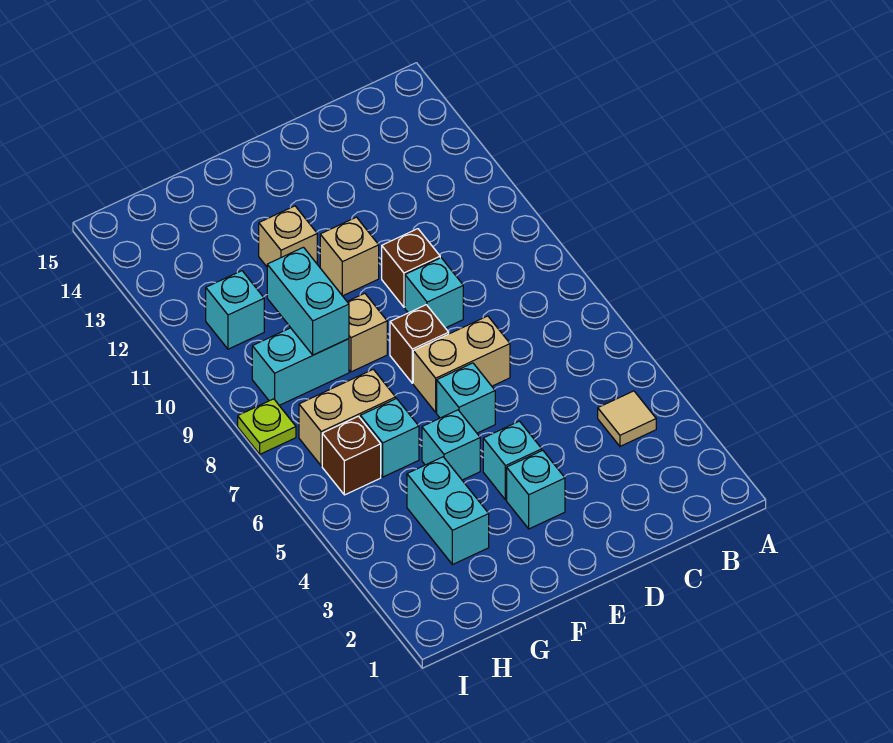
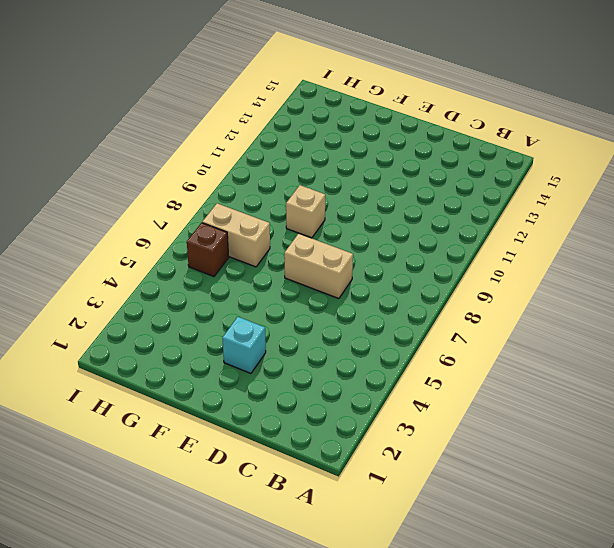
none -> tan 1x1 tile [598,391,656,446]
none -> cyan 1x1 brick [405,258,463,328]
none -> brown 1x1 brick [382,229,440,307]

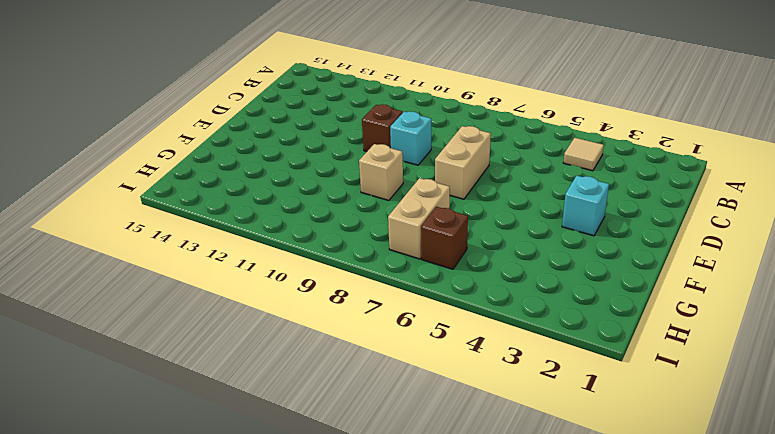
none -> cyan 1x1 brick [483,421,542,500]
none -> cyan 1x1 brick [437,363,495,433]
none -> brown 1x1 brick [390,305,449,383]

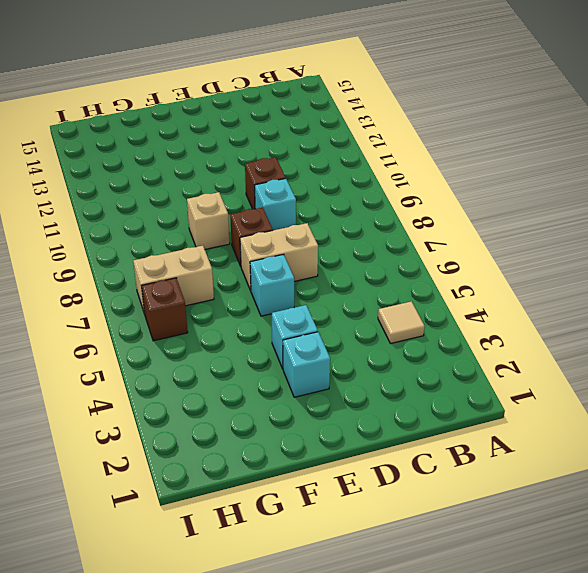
none -> tan 1x1 brick [320,217,379,296]
none -> cyan 1x1 brick [422,410,480,480]
none -> tan 1x1 brick [259,206,317,267]

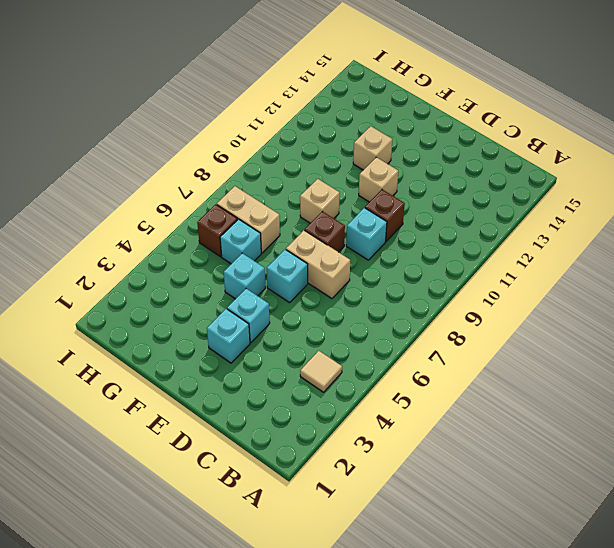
none -> cyan 1x2 brick [407,457,489,565]
none -> cyan 1x2 brick [252,328,349,405]
none -> cyan 1x1 brick [206,271,264,349]

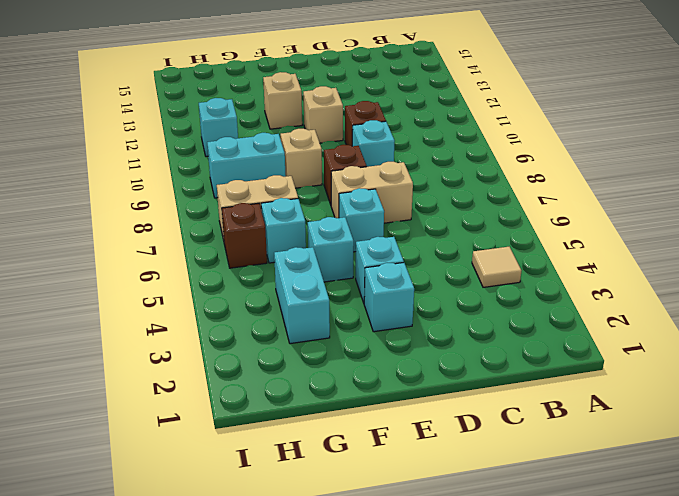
none -> lime 1x1 plate [238,399,296,454]
none -> cyan 1x2 brick [267,247,349,355]

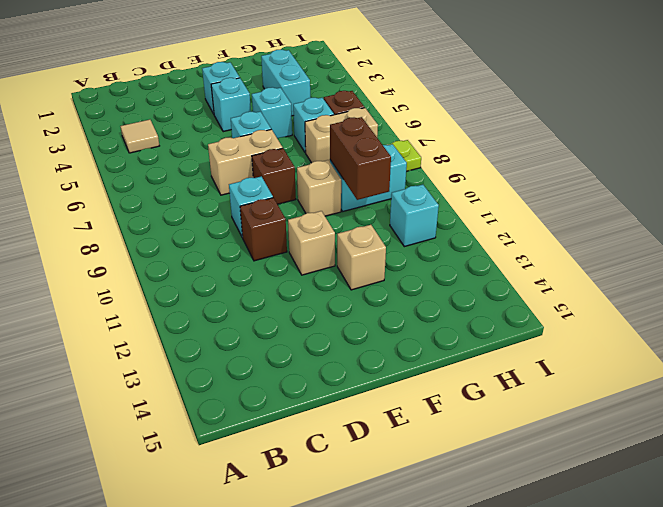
brown 1x2 brick [330,117,391,200] -> cyan 1x2 brick [267,247,349,355]

